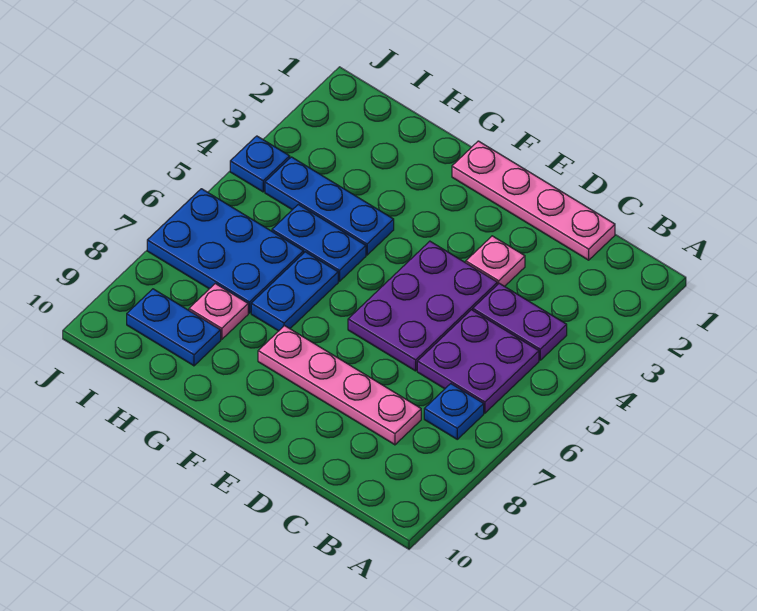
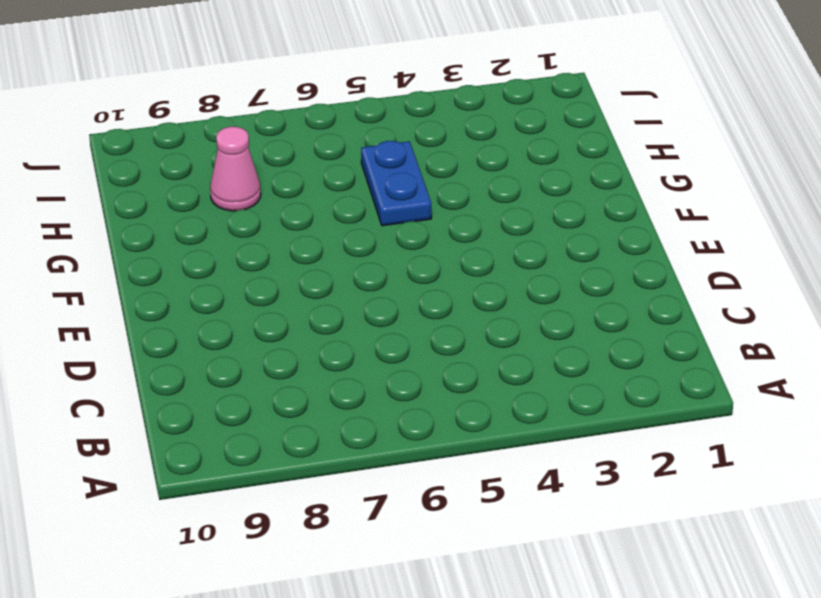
pink 1x1 cone [210,127,261,211] -> pink 1x1 plate [189,284,248,339]
none -> purple 1x2 plate [473,283,567,360]
none -> purple 2x2 plate [417,310,539,413]
none -> blue 1x1 plate [424,384,484,439]

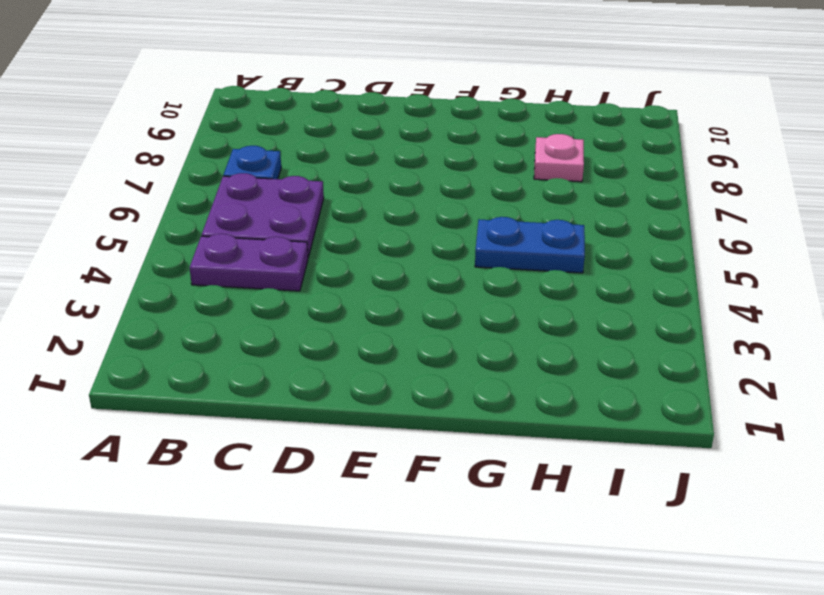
none -> pink 1x4 plate [452,141,615,260]
none -> pink 1x4 plate [258,326,421,445]
none -> pink 1x1 plate [466,236,525,286]

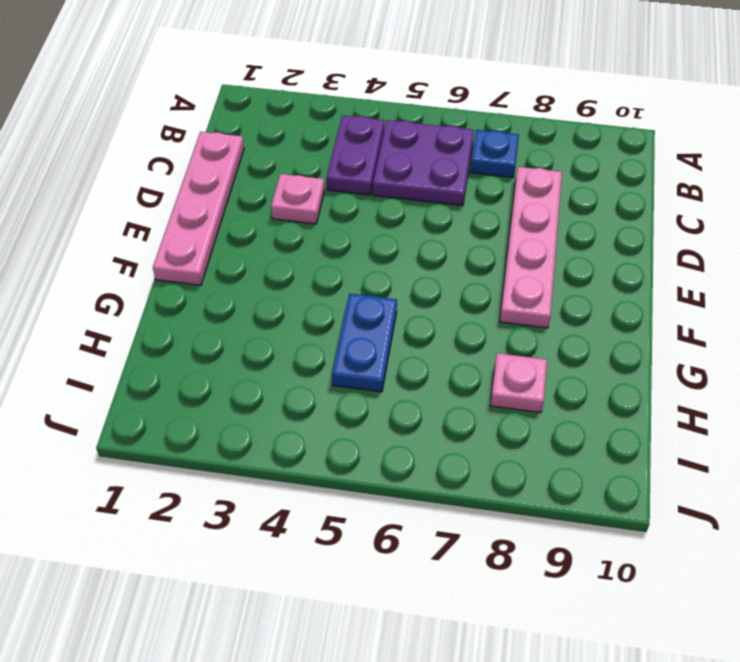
none -> purple 2x3 plate [348,241,497,371]
none -> blue 1x3 plate [265,157,394,255]
none -> blue 1x2 plate [251,252,338,331]

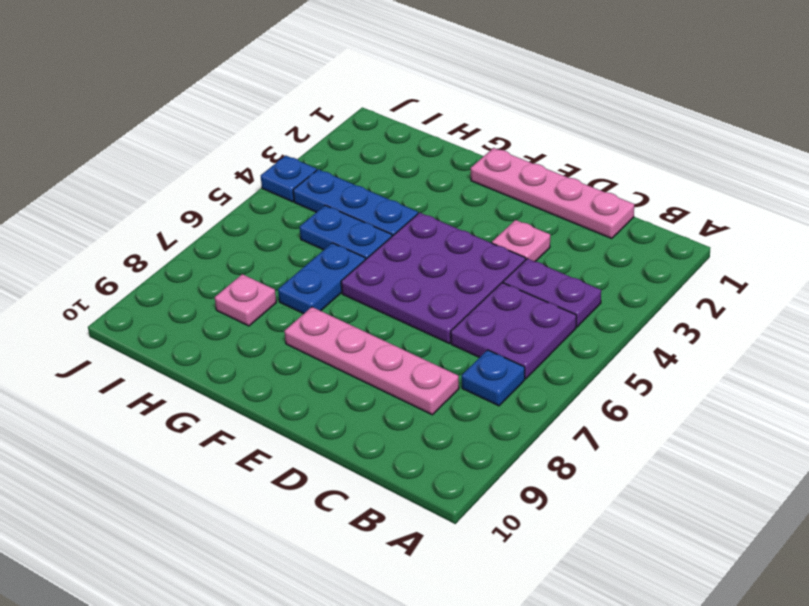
purple 3x3 plate [341,213,526,343] -> purple 2x3 plate [348,241,497,371]
none -> blue 2x3 plate [147,189,304,313]
none -> blue 1x2 plate [127,289,221,366]

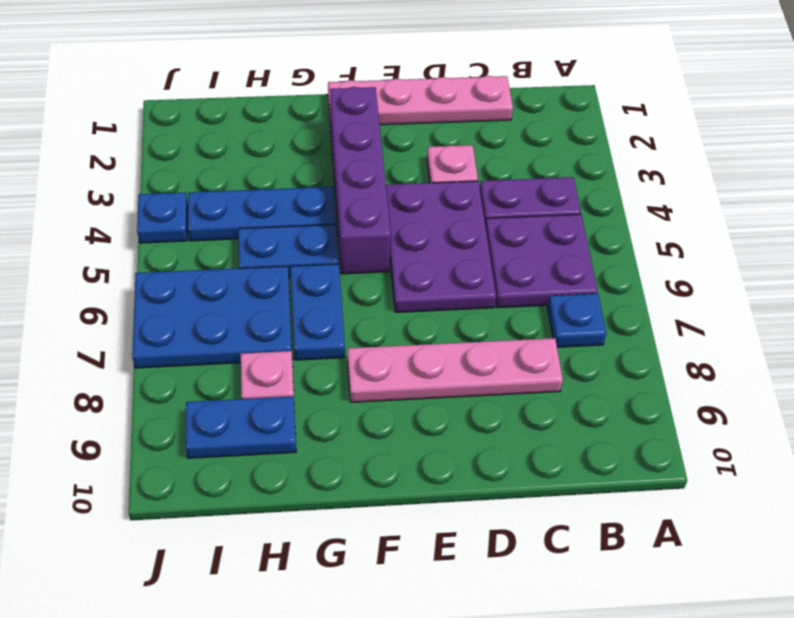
purple 1x4 brick [330,87,391,274] -> none

